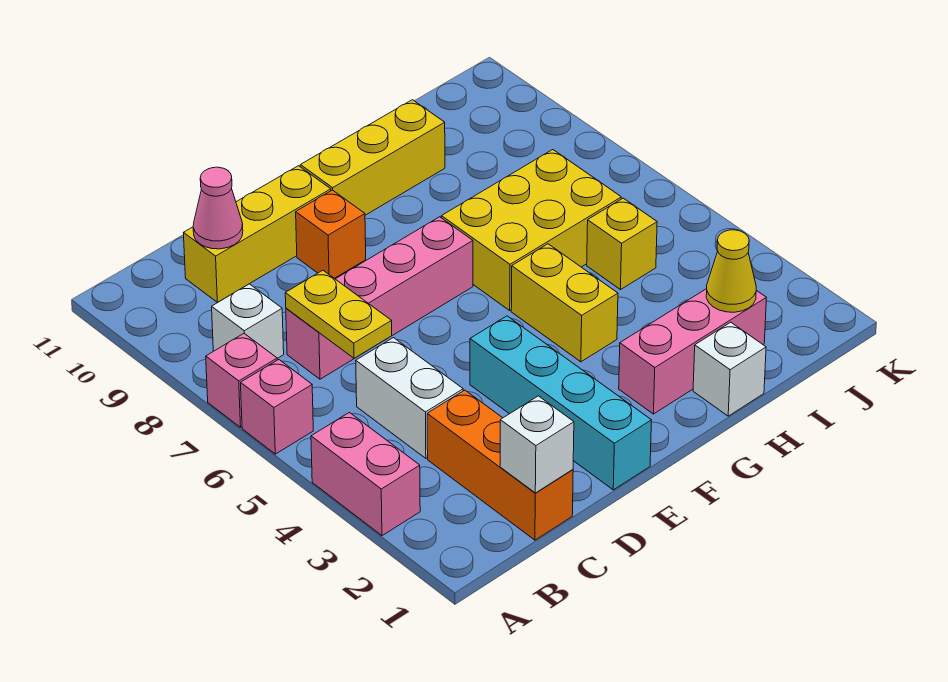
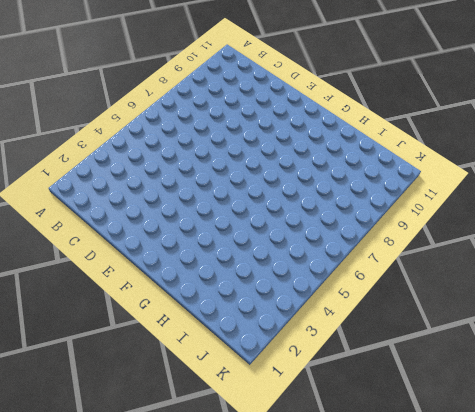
none -> pink 1x2 brick [311,413,420,536]
none -> pink 1x1 brick [241,360,313,454]
none -> pink 1x1 brick [206,334,277,427]

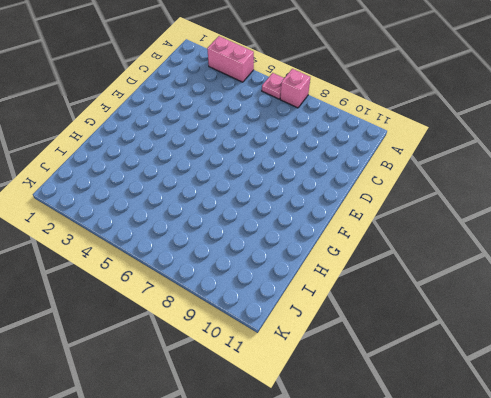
pink 1x1 plate [262,73,284,99] -> pink 1x1 brick [241,360,313,454]
none -> white 1x1 brick [212,284,284,358]
none -> orange 1x3 brick [427,390,573,540]
none -> white 1x2 brick [356,338,463,458]

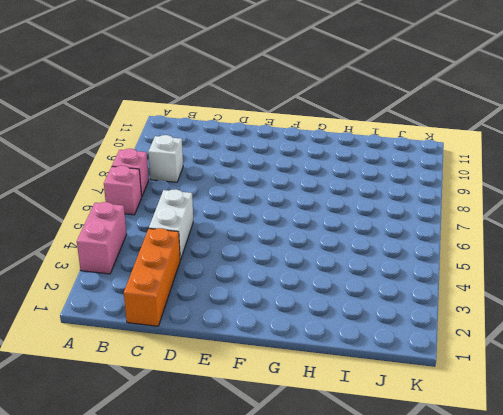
none -> pink 1x4 brick [286,217,473,379]
none -> yellow 1x3 brick [184,166,331,303]
none -> cyan 1x4 brick [470,316,651,490]

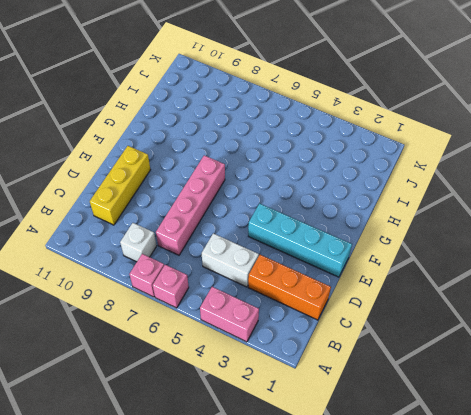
none -> orange 1x1 brick [296,190,366,278]
none -> yellow 1x3 brick [300,100,445,215]
none -> pink 1x3 brick [619,289,766,414]

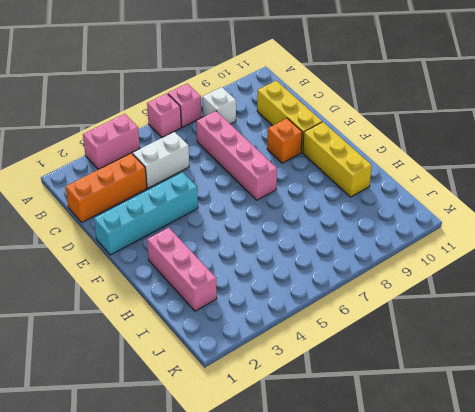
none -> yellow 1x2 brick [511,244,618,362]
none -> yellow 2x3 brick [441,150,621,310]
none -> white 1x1 brick [693,322,766,416]

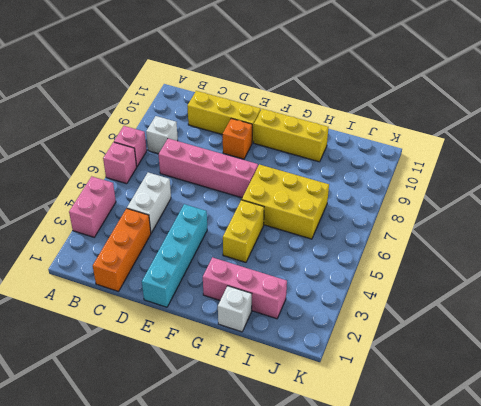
none -> yellow 1x1 brick [587,198,657,290]
none -> white 1x1 brick [500,396,574,493]
none -> yellow 1x2 plate [285,271,392,358]

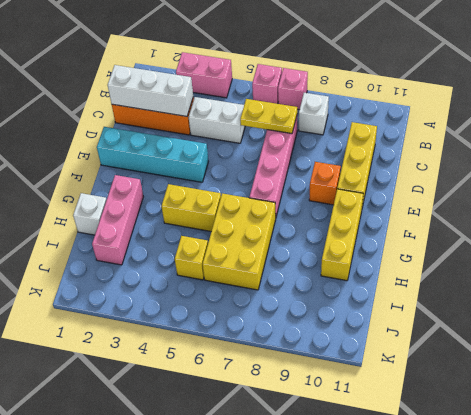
white 1x3 brick [108,65,193,116] -> white 1x1 brick [500,396,574,493]
none -> pink 1x1 cone [193,167,243,249]
none -> yellow 1x1 cone [706,230,756,312]

